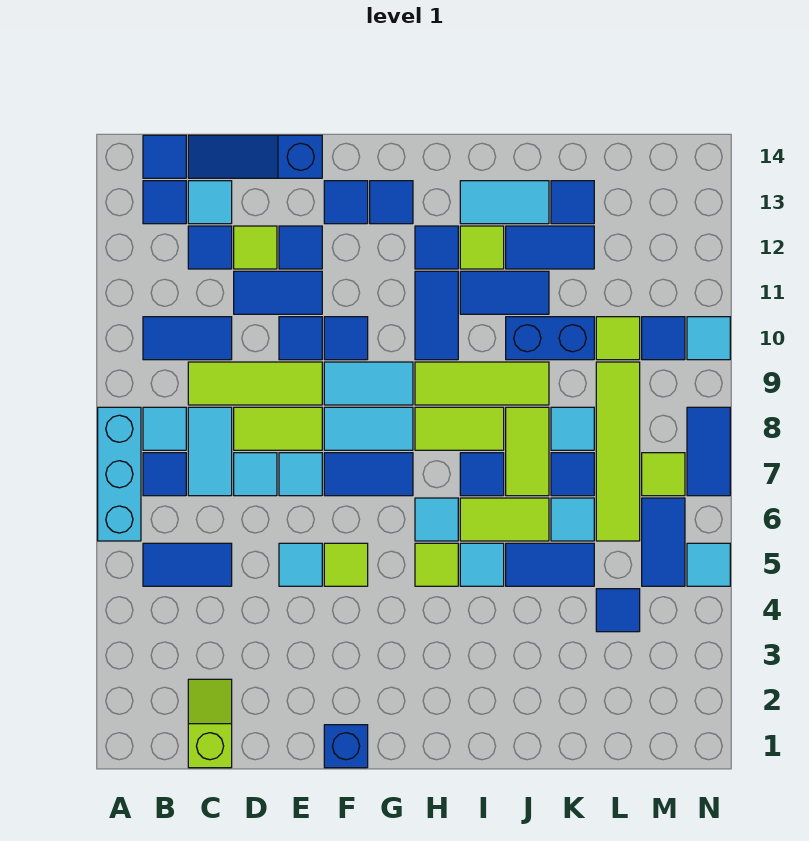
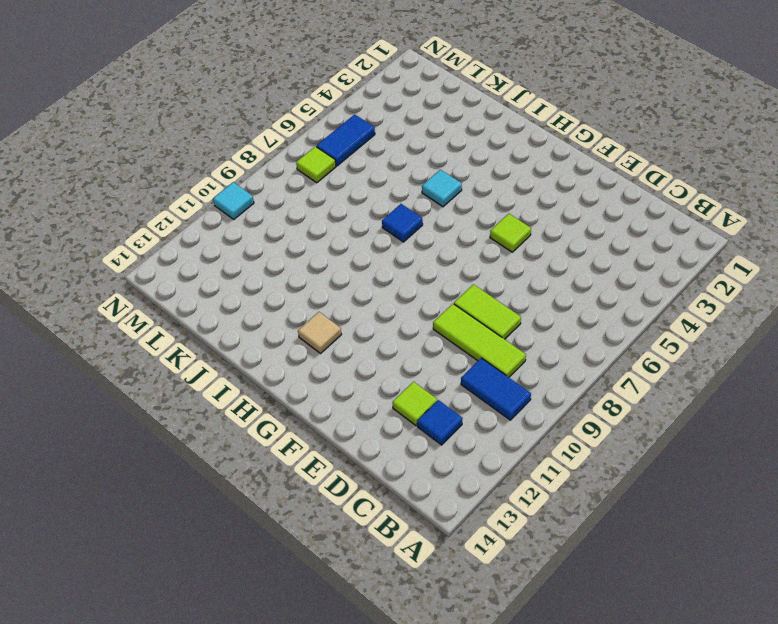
tan 1x1 tile [298,312,341,353] -> blue 1x1 tile [415,226,458,269]
none -> cyan 1x3 brick [98,407,141,541]
none -> blue 1x2 tile [143,543,232,586]
none -> blue 1x1 tile [143,453,186,496]
none -> cyan 1x1 tile [143,407,186,450]

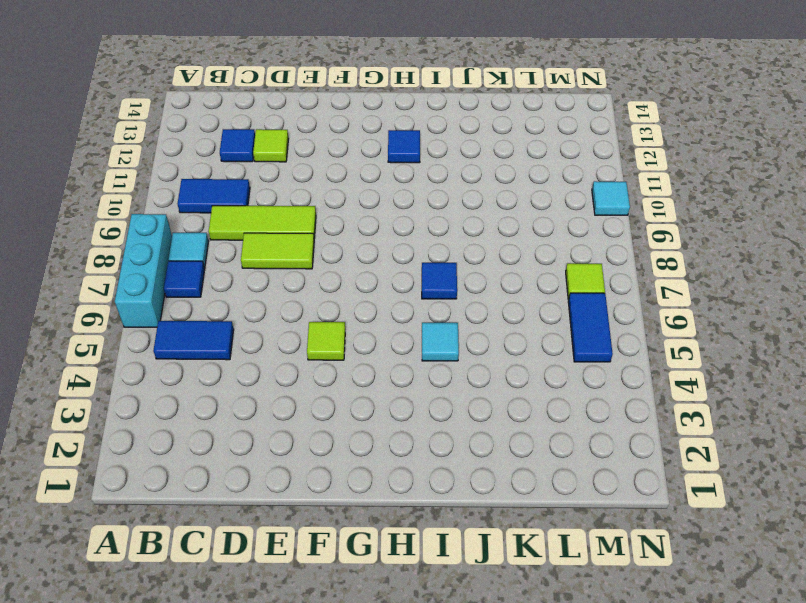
none -> blue 1x1 tile [143,181,186,224]
none -> blue 1x1 tile [143,135,186,178]
none -> lime 1x2 slope [188,679,232,768]
none -> cyan 1x2 tile [188,407,232,496]

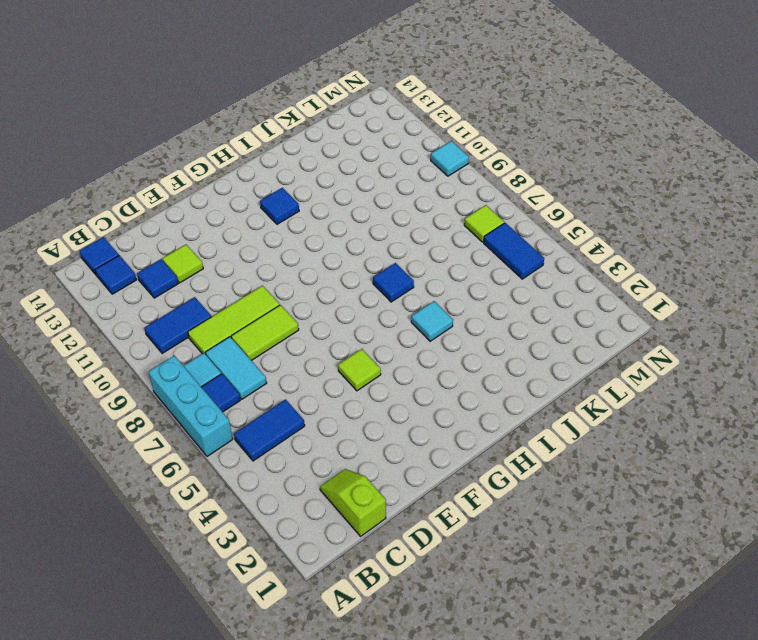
none -> cyan 1x1 tile [188,181,232,224]
none -> blue 1x3 slope [188,135,322,178]
none -> cyan 1x1 tile [234,453,277,496]
none -> blue 1x2 tile [234,271,322,314]

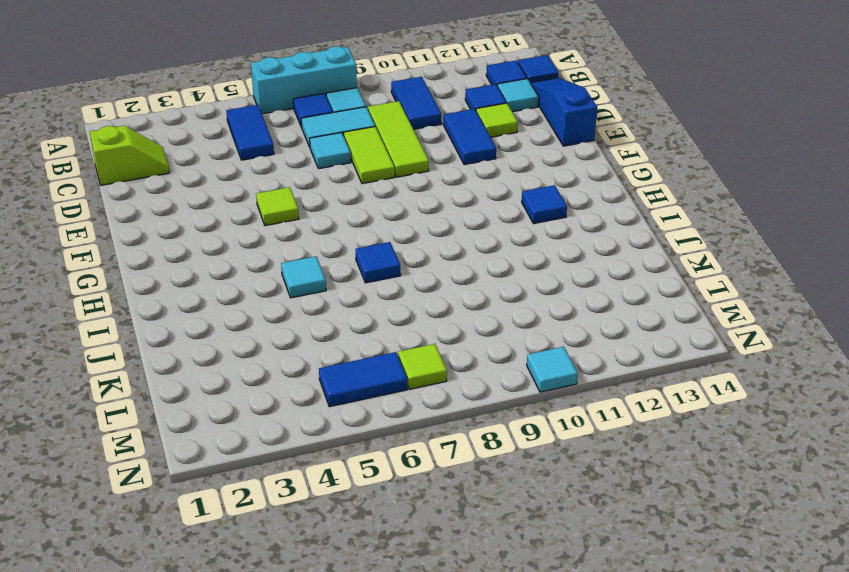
none -> cyan 1x1 tile [279,543,322,586]
none -> cyan 1x1 tile [279,453,322,496]
none -> blue 1x1 tile [279,317,322,360]
none -> blue 1x1 tile [279,226,322,269]

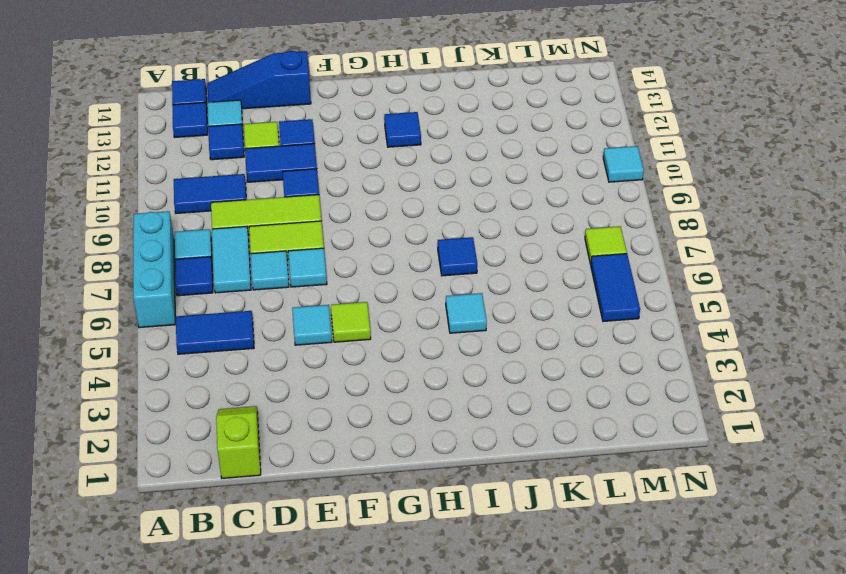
none -> blue 1x1 brick [324,725,368,768]
none -> blue 1x2 tile [324,453,413,496]
none -> cyan 1x2 tile [324,407,413,450]
none -> cyan 1x2 tile [324,362,413,405]

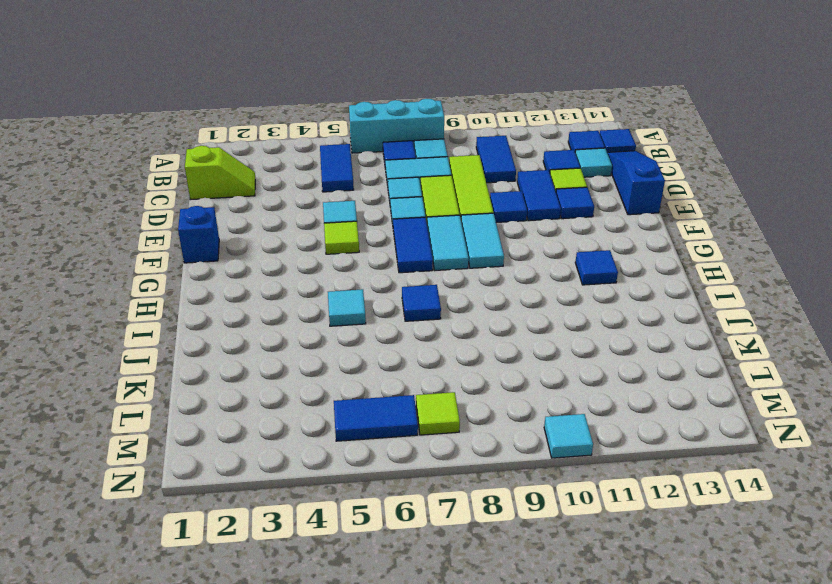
none -> blue 1x1 tile [324,317,368,360]
none -> blue 1x1 tile [324,181,368,224]
none -> blue 1x1 tile [370,181,413,224]
none -> lime 1x1 tile [415,543,458,586]

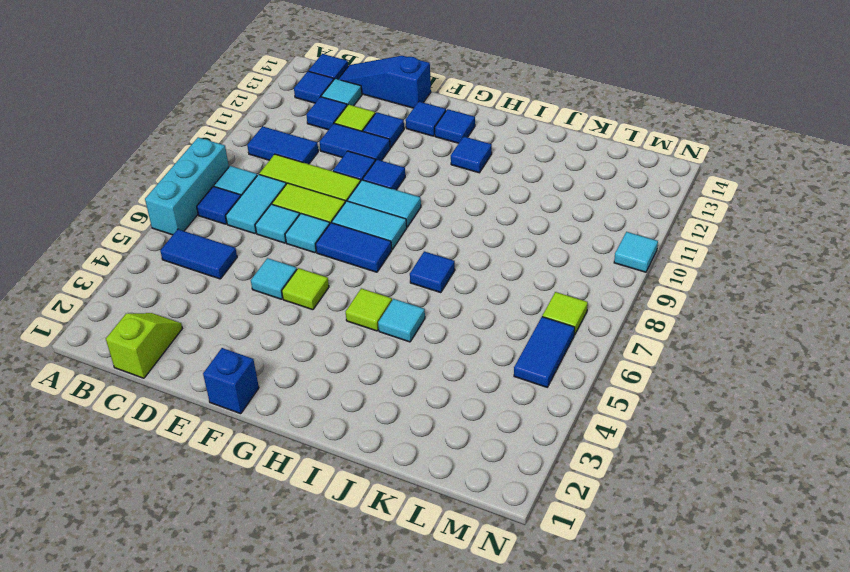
none -> cyan 1x1 tile [415,498,458,541]
none -> lime 1x2 tile [415,407,504,450]
none -> lime 1x3 tile [415,362,549,405]
none -> blue 1x2 tile [415,271,458,360]

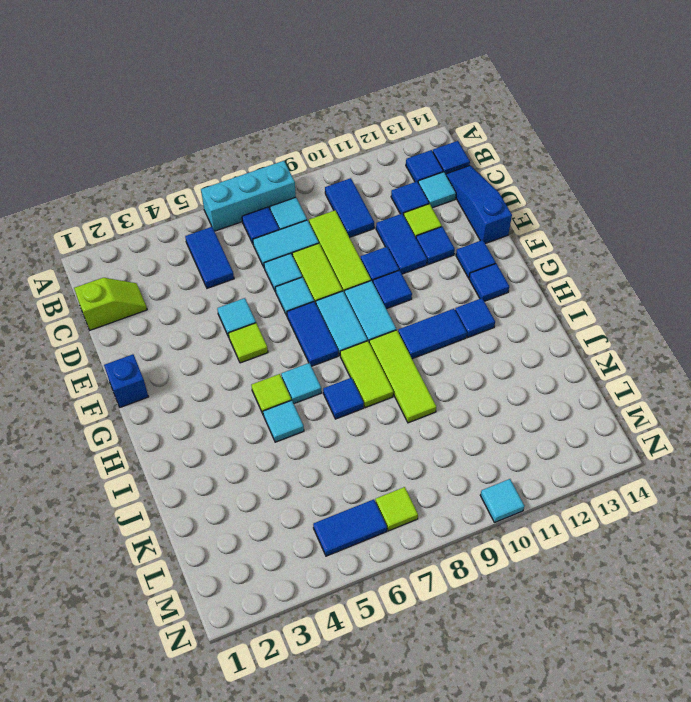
none -> lime 1x2 tile [460,498,549,541]
none -> blue 1x2 tile [460,271,549,314]
none -> lime 1x1 tile [460,226,504,269]
none -> cyan 1x2 tile [460,181,549,224]

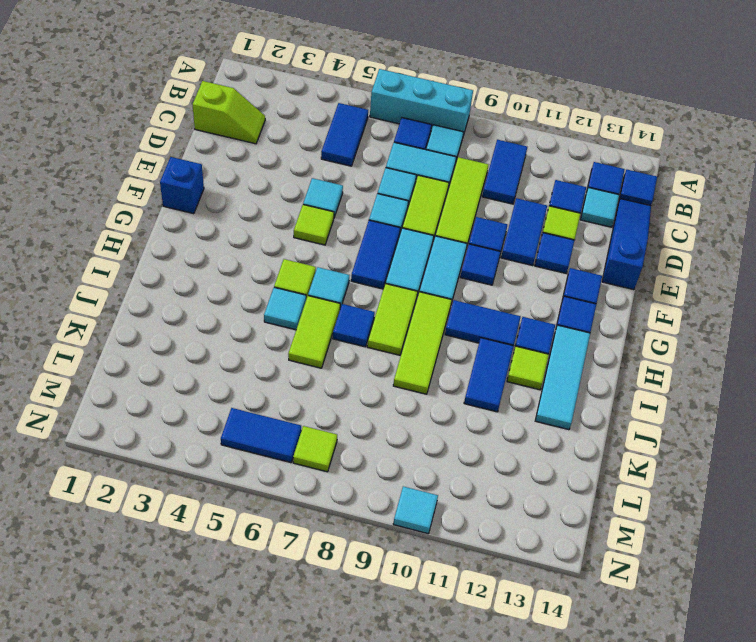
cyan 1x3 tile [535,325,590,430] -> cyan 1x2 tile [460,181,549,224]
none -> blue 1x2 tile [506,543,594,586]
none -> lime 1x2 tile [506,407,549,496]
none -> blue 1x2 brick [506,317,594,360]
none -> blue 1x2 tile [506,226,594,269]

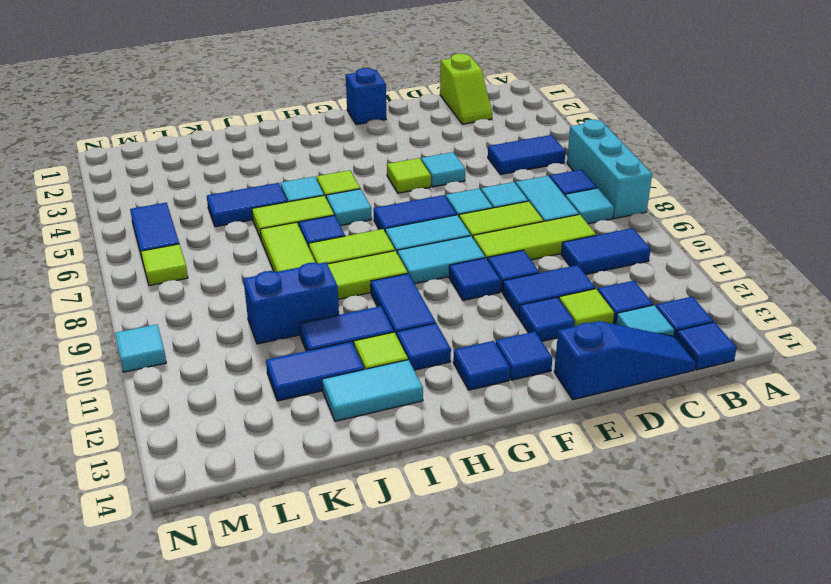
none -> cyan 1x1 tile [551,498,594,541]
none -> blue 1x1 tile [551,453,594,496]
none -> cyan 1x1 tile [551,407,594,450]
none -> blue 1x1 tile [551,181,594,224]

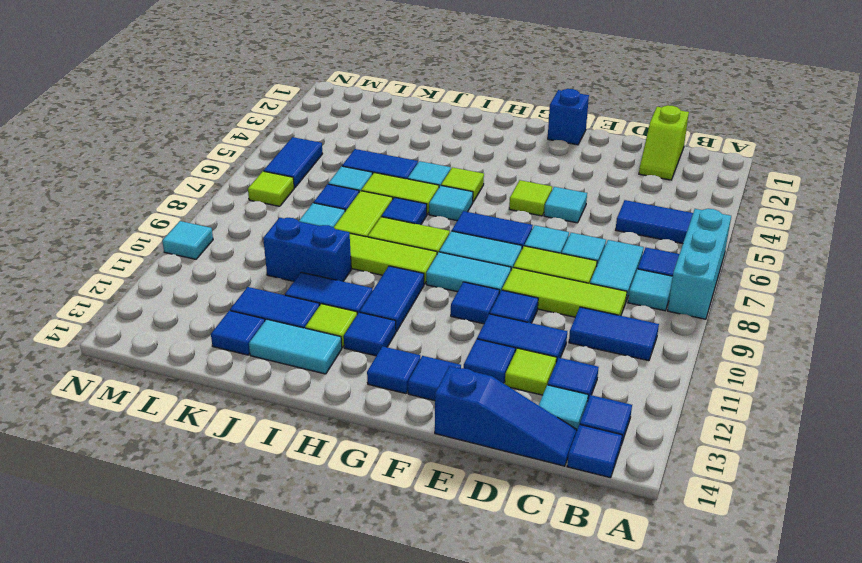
none -> blue 1x1 tile [596,589,640,632]
none -> lime 1x4 tile [596,362,640,541]
none -> lime 1x1 tile [596,317,640,360]
none -> blue 1x1 tile [642,317,685,360]

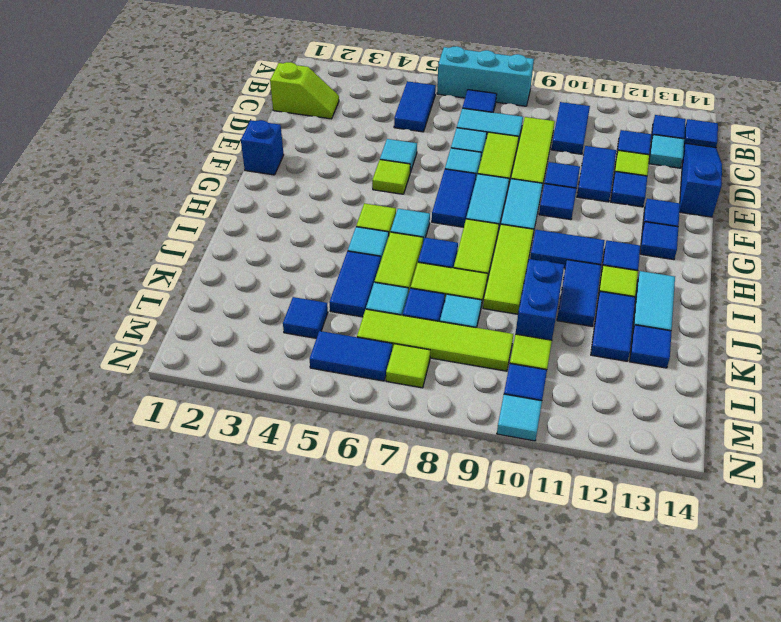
none -> cyan 1x1 tile [143,407,186,450]
none -> cyan 1x1 tile [687,543,730,586]
none -> blue 1x2 tile [687,407,730,496]

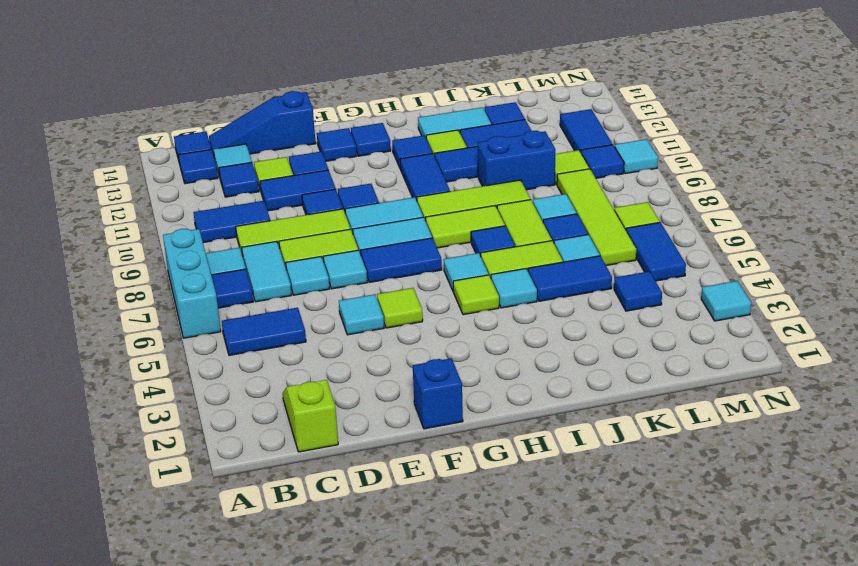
blue 1x2 tile [560,109,613,152] -> blue 1x2 tile moved to [687,407,730,496]
cyan 1x1 tile [701,281,751,321] -> cyan 1x1 tile moved to [687,543,730,586]

